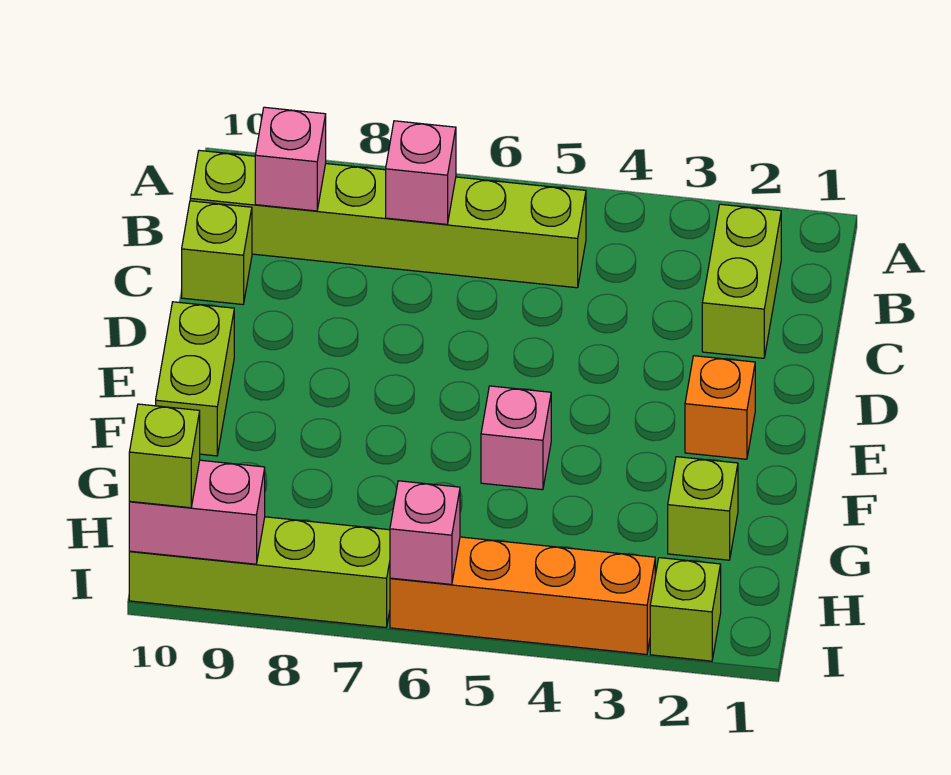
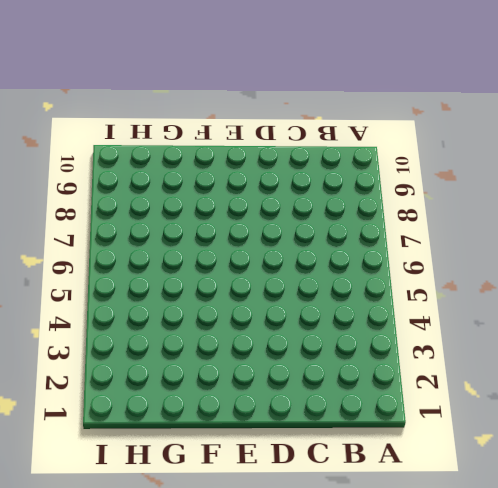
none -> lime 1x2 brick [702,204,781,358]
none -> lime 1x6 brick [190,150,586,288]
none -> lime 1x1 brick [182,201,252,304]

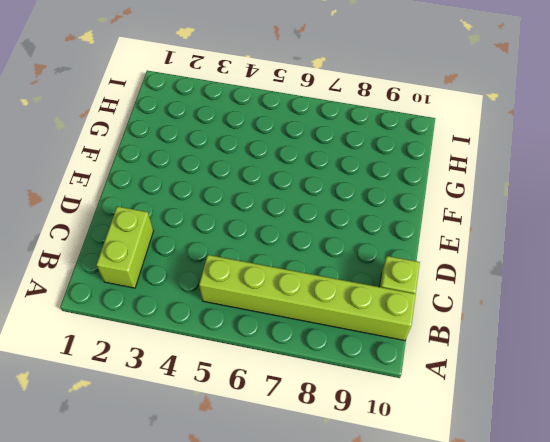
none -> orange 1x1 brick [685,356,755,459]
none -> lime 1x2 brick [156,302,234,456]
none -> pink 1x1 brick [481,386,551,490]

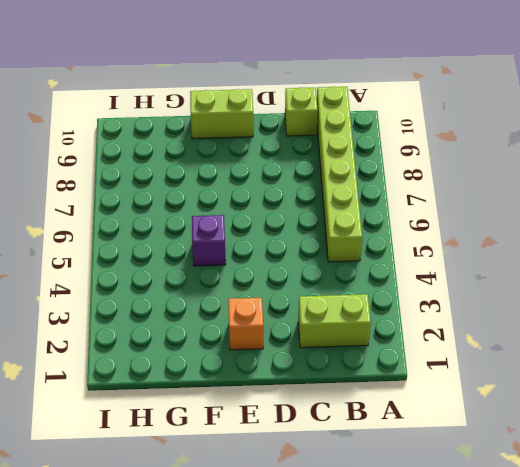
purple 1x1 brick [192,215,226,266] -> pink 1x1 brick [481,386,551,490]
none -> lime 1x1 brick [668,457,738,560]
none -> lime 1x1 brick [650,558,721,661]
none -> orange 1x4 brick [390,537,655,654]

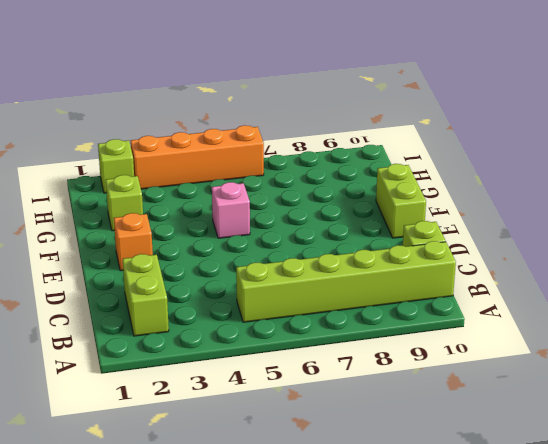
none -> lime 1x4 brick [129,517,390,627]
none -> pink 1x1 brick [386,121,456,224]
none -> pink 1x1 brick [255,107,326,211]

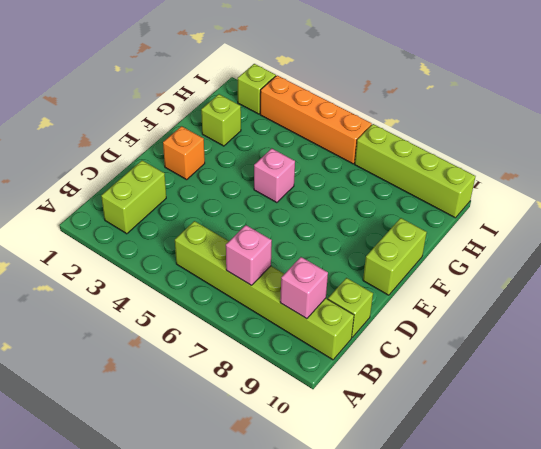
none -> pink 1x1 brick [390,481,460,584]
none -> pink 1x2 brick [129,460,265,564]
none -> lime 1x1 brick [129,404,200,508]

